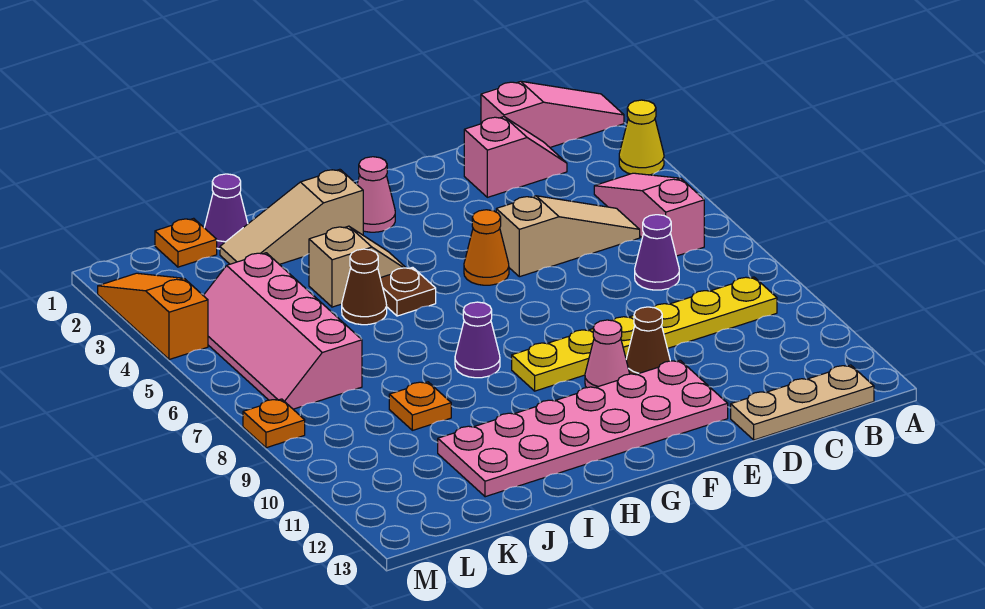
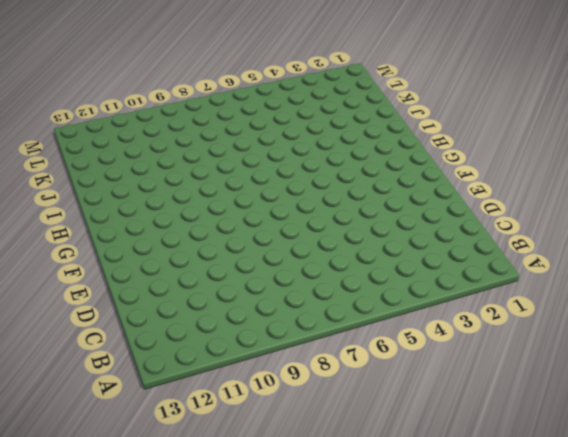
none -> pink 1x3 slope [481,81,624,147]
none -> yellow 1x1 cone [619,100,664,175]
none -> pink 1x3 slope [594,173,704,256]

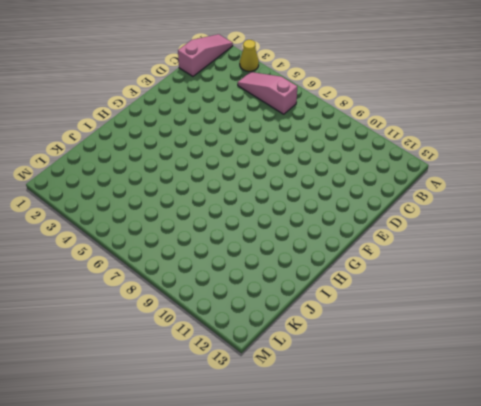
none -> yellow 1x6 plate [512,277,777,391]
none -> tan 1x3 plate [731,365,874,440]
none -> pink 1x2 slope [464,117,567,197]

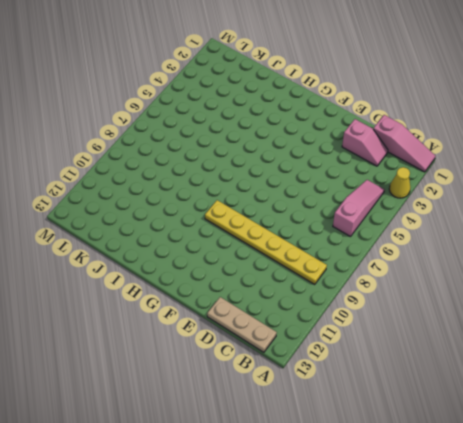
none -> tan 1x3 slope [496,196,640,277]
none -> purple 1x1 cone [635,215,679,290]
none -> brown 1x1 cone [626,307,670,375]

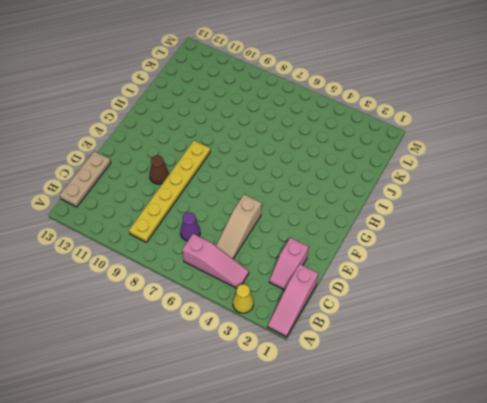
none -> pink 2x6 plate [438,360,728,497]
none -> orange 1x1 cone [464,210,509,285]
none -> pink 1x1 cone [585,320,630,388]

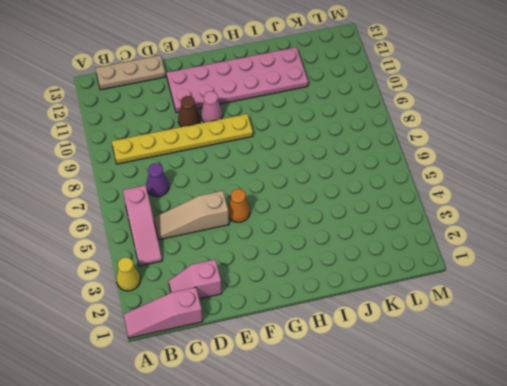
none -> pink 1x1 cone [357,157,395,232]
none -> tan 1x3 slope [220,169,363,264]
none -> tan 1x2 slope [309,226,406,307]

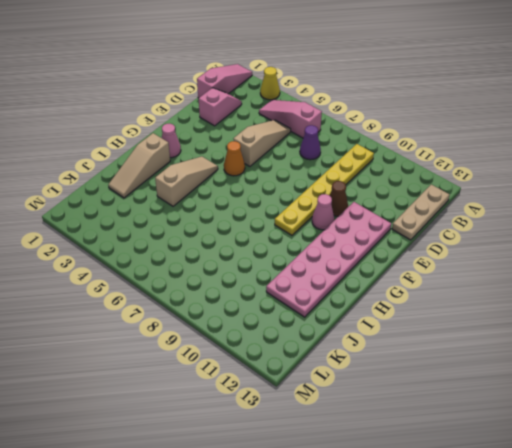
tan 1x3 slope [155,157,218,206] -> tan 1x2 slope [309,226,406,307]
none -> brown 1x1 plate [380,267,436,316]
none -> purple 1x1 cone [455,302,500,378]
none -> brown 1x1 cone [342,249,387,325]

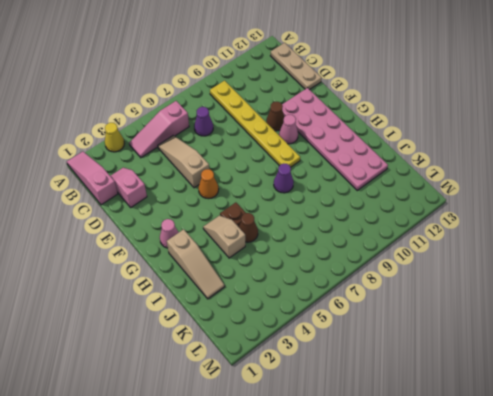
none -> purple 1x1 cone [204,174,248,249]
none -> orange 1x1 plate [389,382,451,430]
none -> orange 1x1 plate [155,218,217,267]

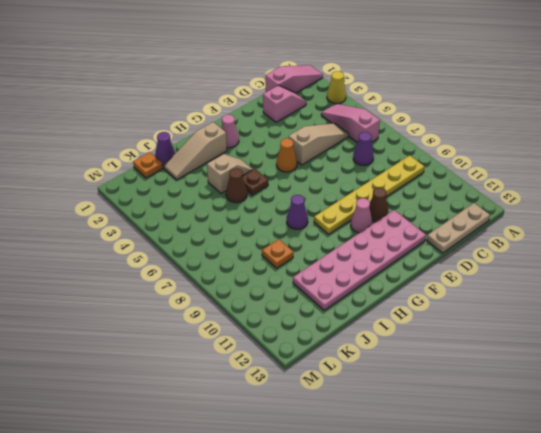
none -> pink 2x4 slope [203,253,362,409]
none -> orange 1x3 slope [98,273,208,360]
none -> orange 1x1 plate [243,399,305,448]

